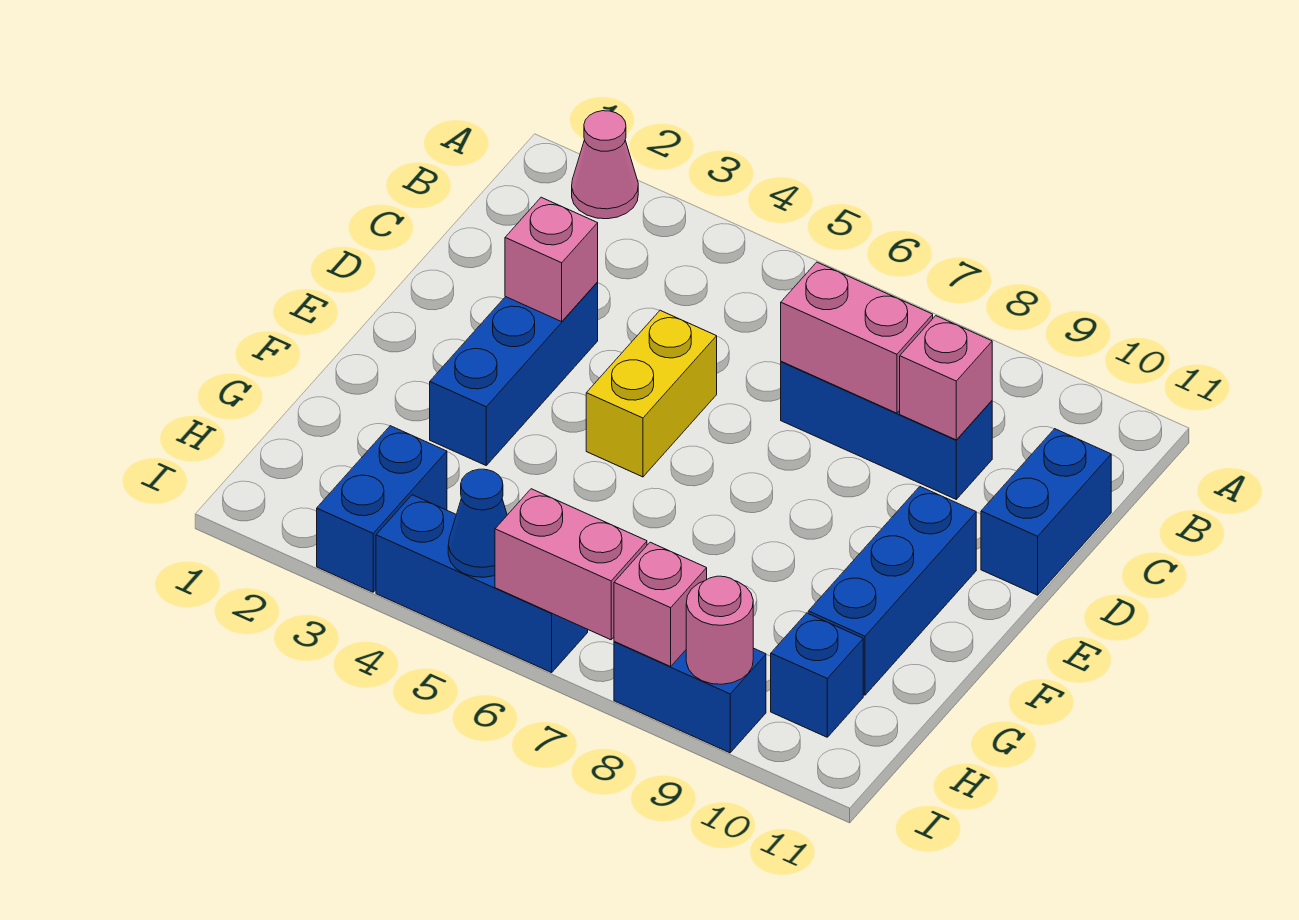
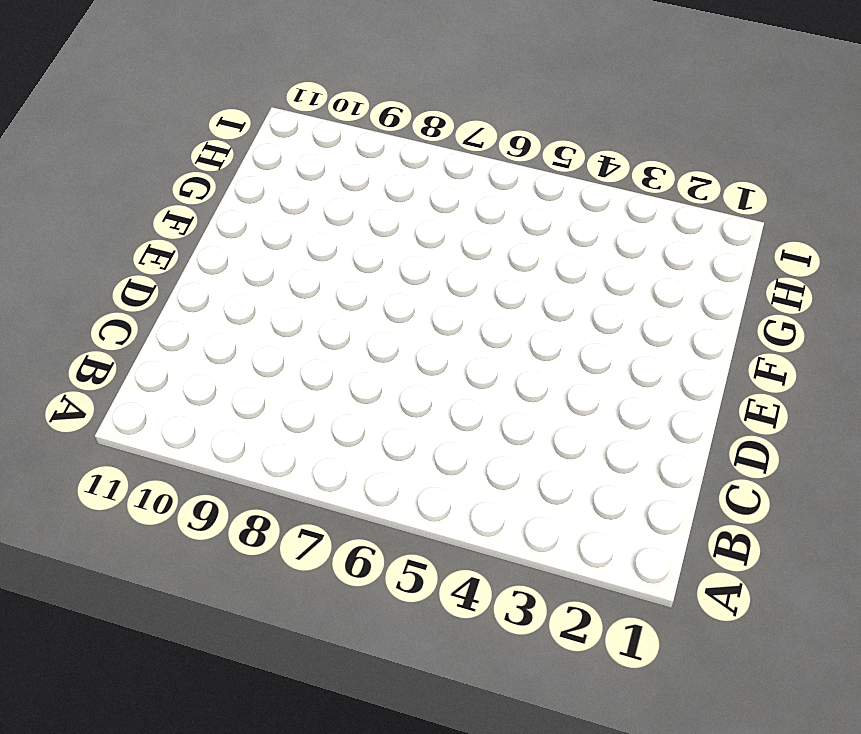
none -> pink 1x1 cone [572,111,638,219]
none -> blue 1x3 brick [781,361,992,499]
none -> blue 1x2 brick [981,429,1111,595]

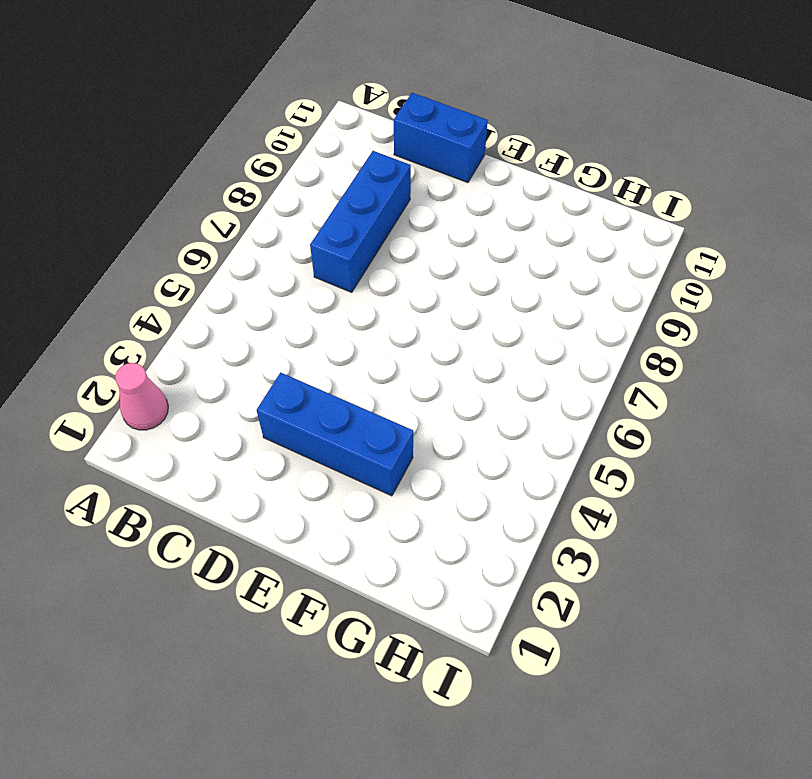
none -> yellow 1x2 brick [586,310,717,477]
none -> blue 1x3 brick [808,487,976,695]
none -> blue 1x2 brick [317,426,447,592]

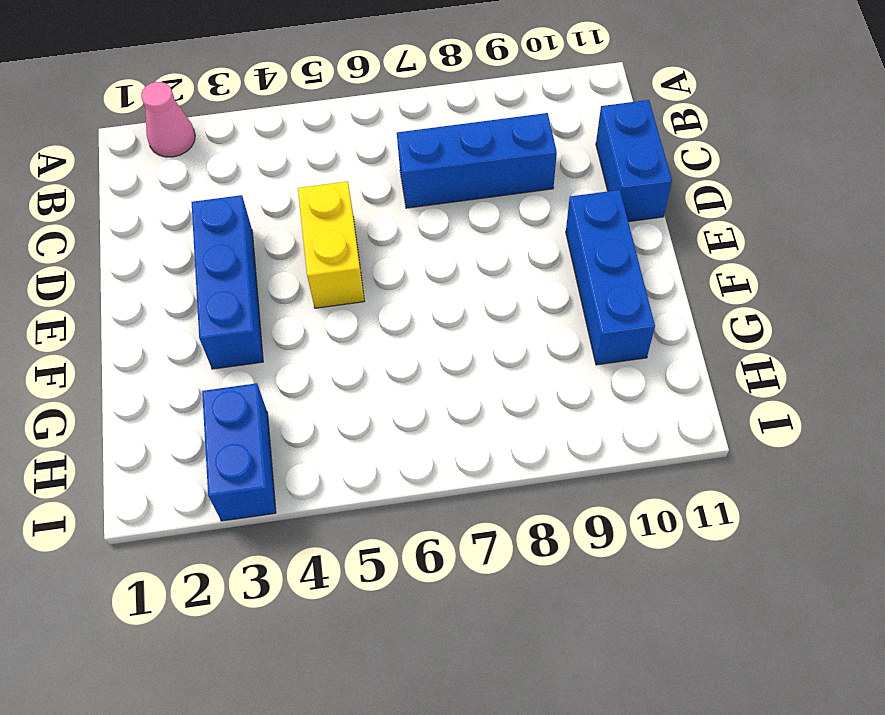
none -> blue 1x1 brick [771,613,863,737]
none -> blue 1x3 brick [376,495,588,673]
none -> blue 1x2 brick [614,641,766,753]

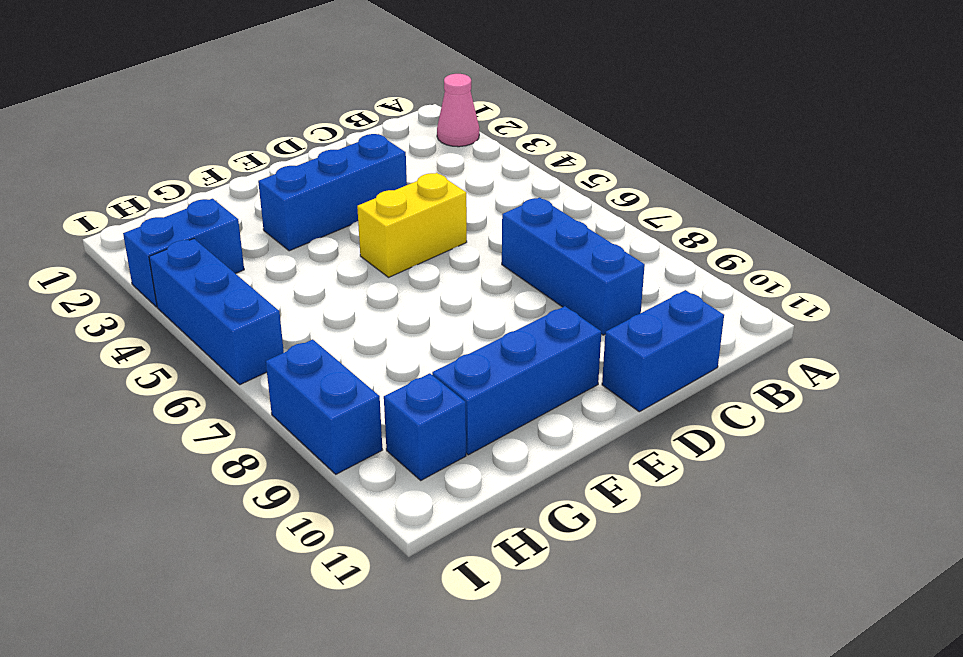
none -> pink 1x2 brick [781,262,933,413]
none -> pink 1x1 brick [900,316,992,440]
none -> pink 1x1 brick [505,197,598,322]

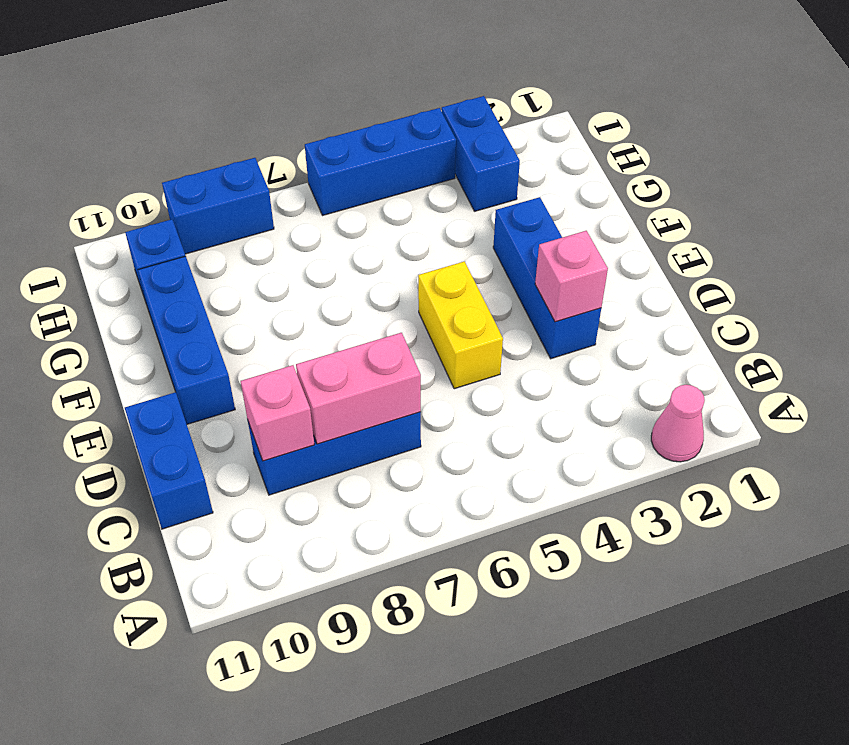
none -> blue 1x1 cone [448,469,507,577]
none -> pink 1x2 brick [495,489,647,640]
none -> pink 1x1 brick [614,542,707,666]

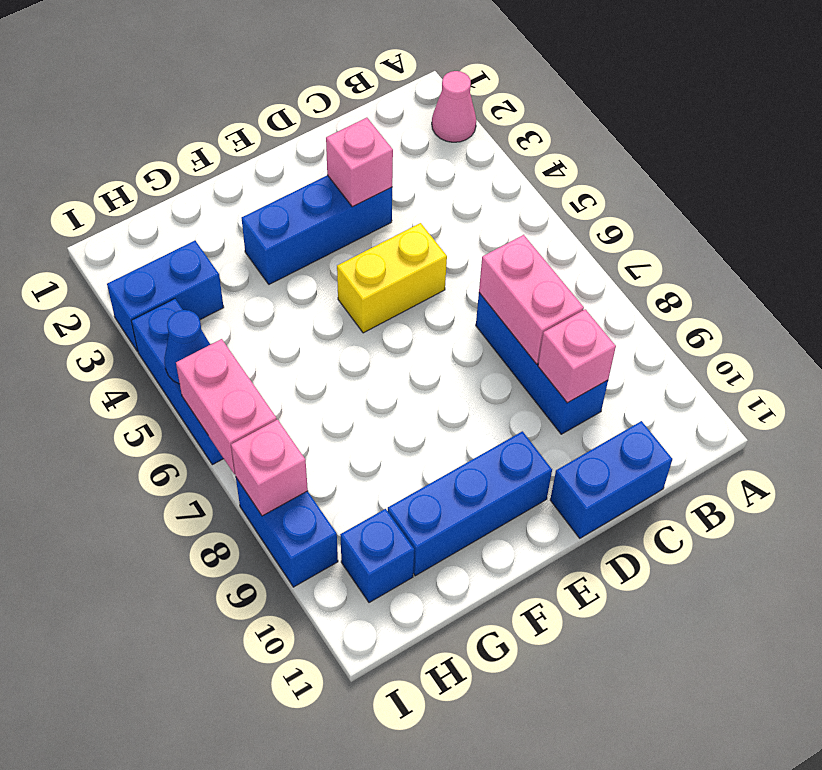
none -> pink 1x1 round brick [686,576,753,684]

